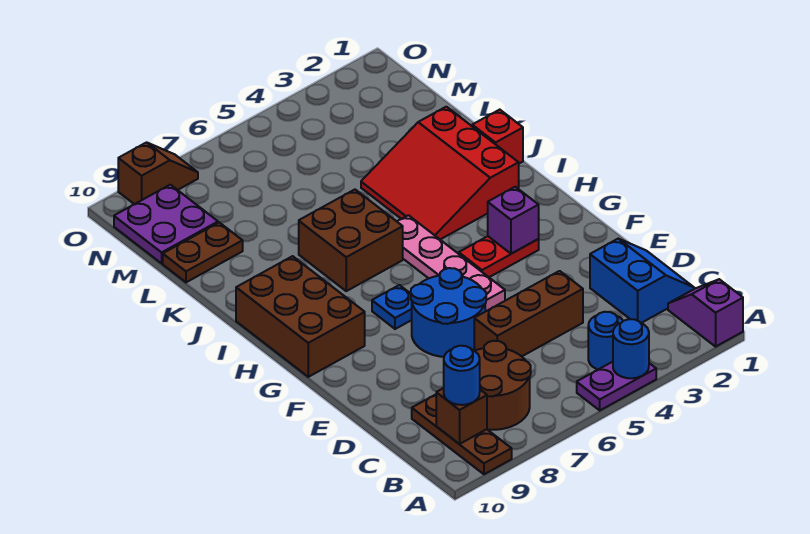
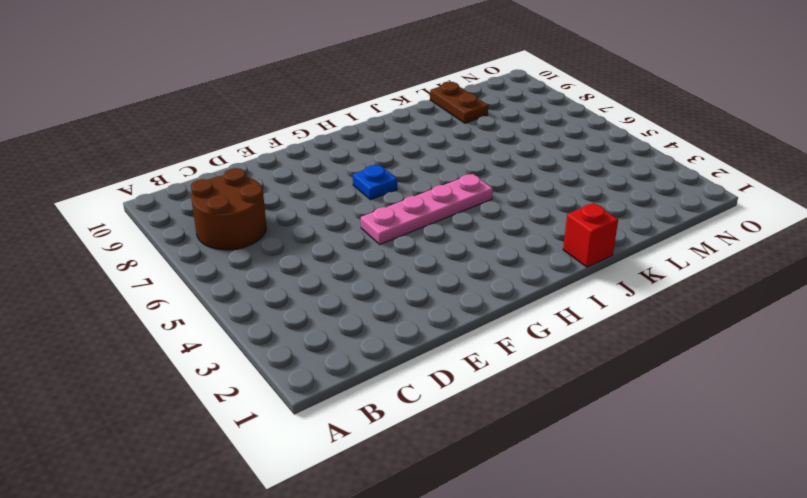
none -> purple 1x2 slope [668,279,743,347]
none -> purple 1x2 plate [577,362,656,410]
none -> brown 1x3 plate [412,395,512,474]

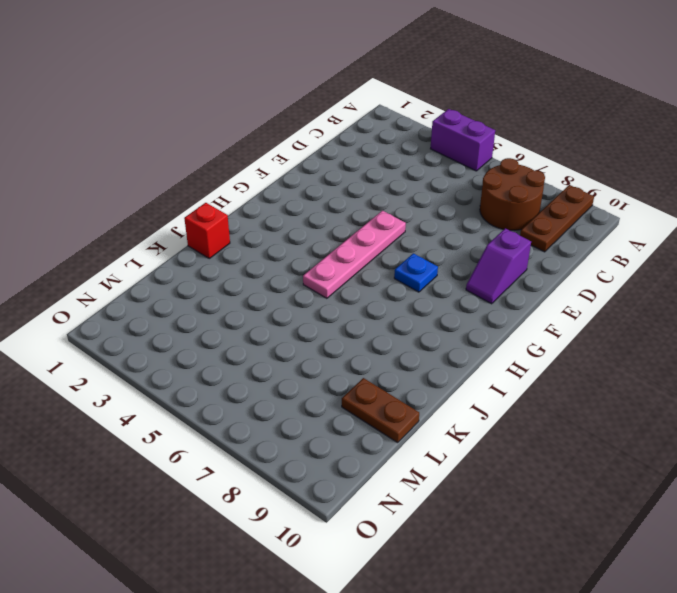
purple 1x2 brick [431,109,495,171] -> purple 1x2 plate [577,362,656,410]
purple 1x2 slope [466,228,531,304] -> purple 1x2 slope moved to [668,279,743,347]
none -> blue 1x1 round brick [588,312,623,369]
none -> blue 2x2 slope [590,239,694,323]
none -> brown 1x3 brick [474,271,583,356]

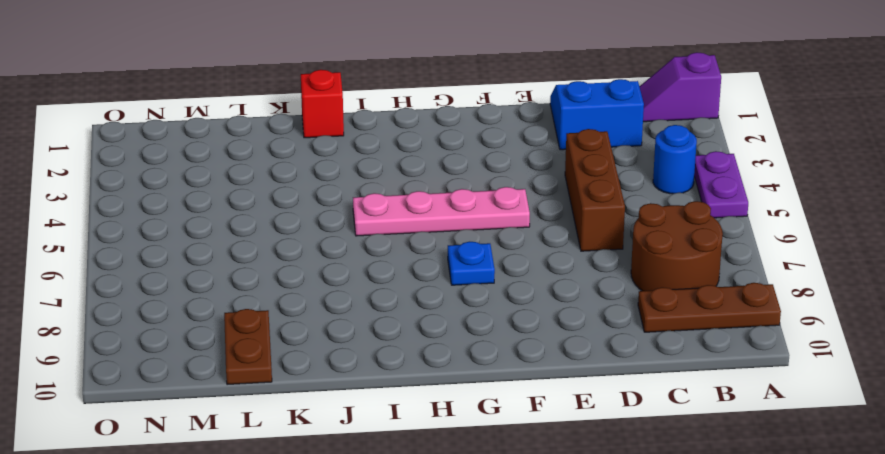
none -> blue 2x2 round brick [411,268,486,357]
none -> red 1x2 plate [459,236,539,277]
none -> brown 2x3 brick [236,256,365,377]

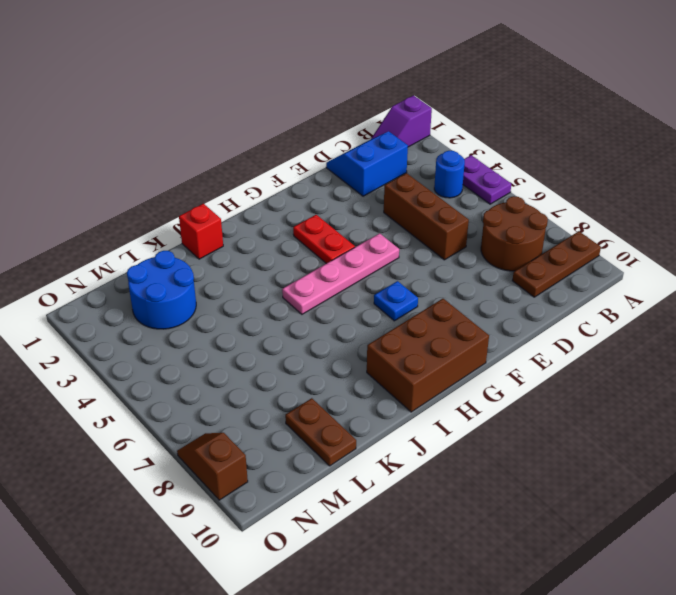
blue 2x2 round brick [127,251,196,329] -> blue 2x2 round brick moved to [411,268,486,357]
none -> red 3x3 slope [361,107,519,239]
none -> brown 2x2 brick [299,190,403,291]
none -> purple 2x2 plate [114,185,218,263]

